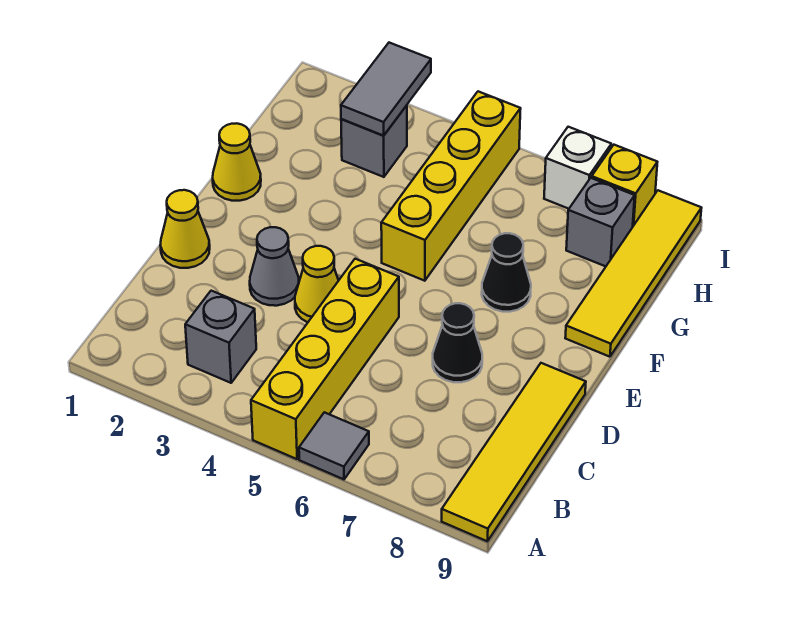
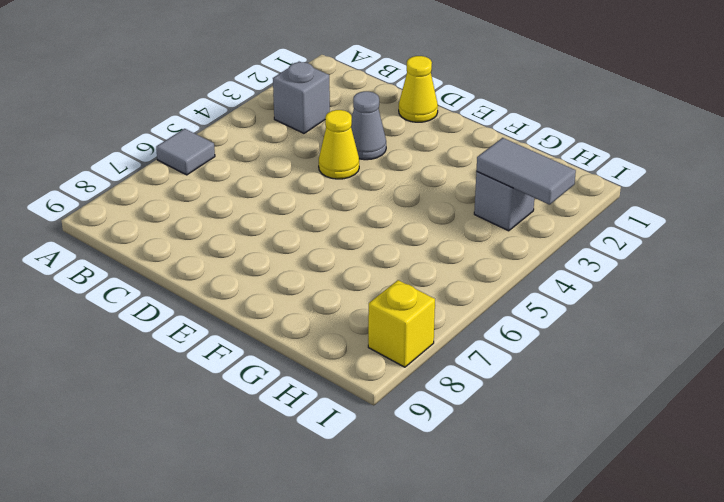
none -> yellow 1x4 brick [251,259,399,459]
none -> yellow 1x4 tile [442,363,586,541]
none -> black 1x1 cone [433,303,482,382]

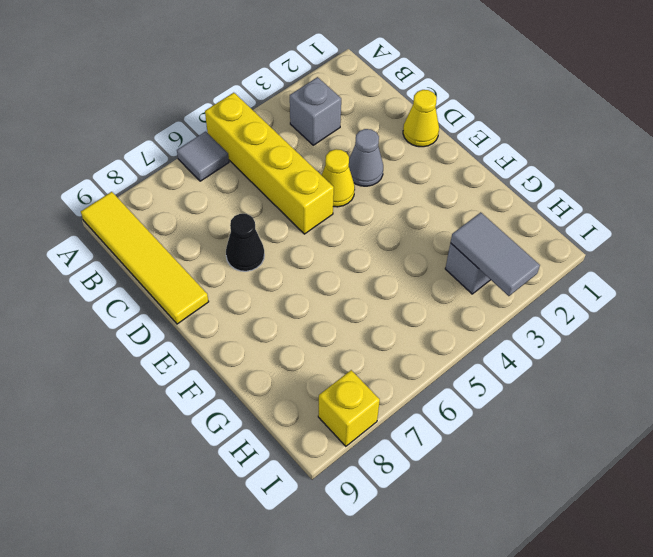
none -> yellow 1x1 cone [213,123,261,201]
none -> yellow 1x4 brick [381,91,521,281]
none -> black 1x1 cone [482,233,531,312]

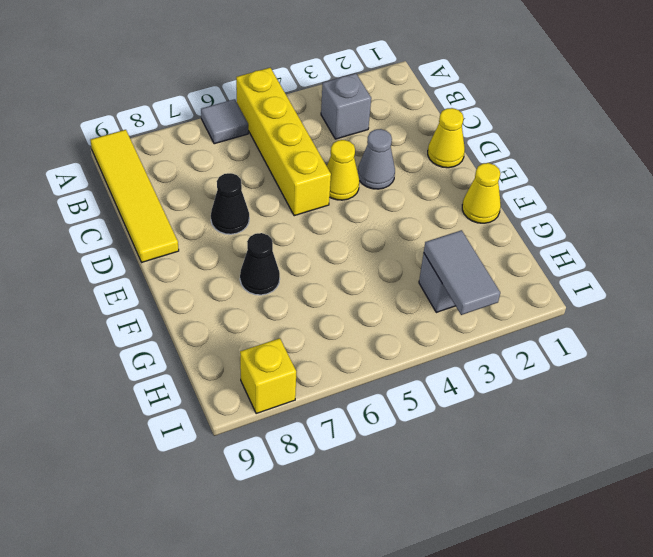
none -> yellow 1x4 brick [381,91,521,281]
none -> yellow 1x4 tile [565,190,701,357]
none -> grey 1x1 brick [566,178,635,266]

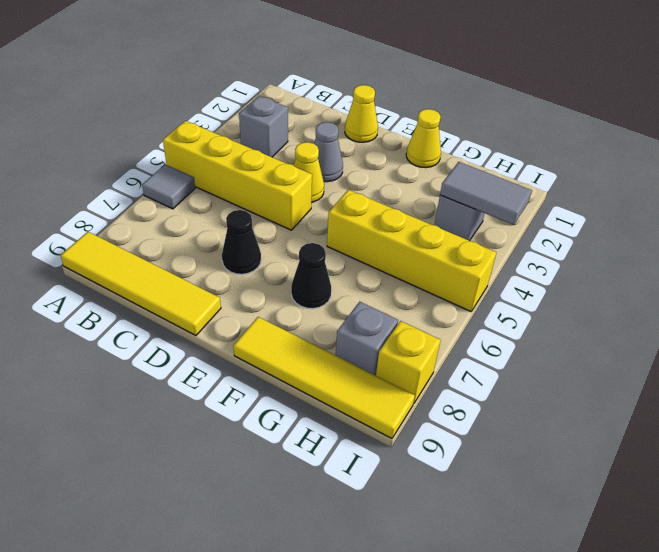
none -> white 1x1 brick [544,127,611,209]

